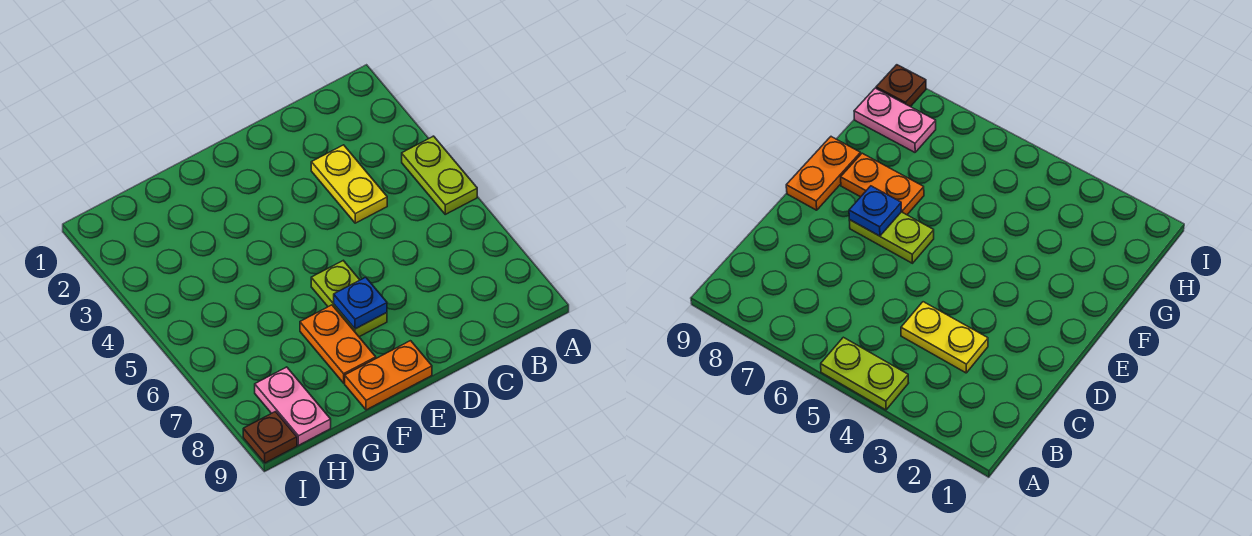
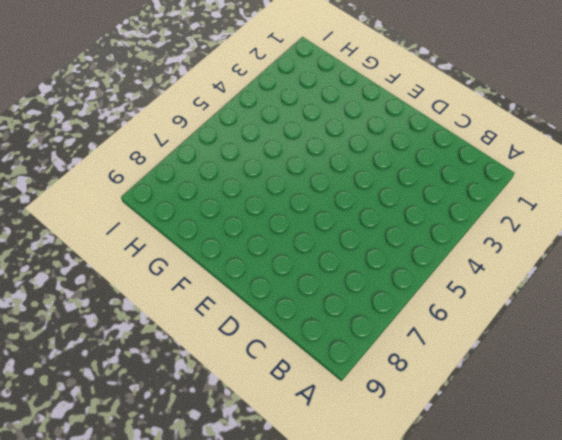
none -> lime 1x2 plate [402,136,477,214]
none -> yellow 1x2 plate [311,145,387,223]

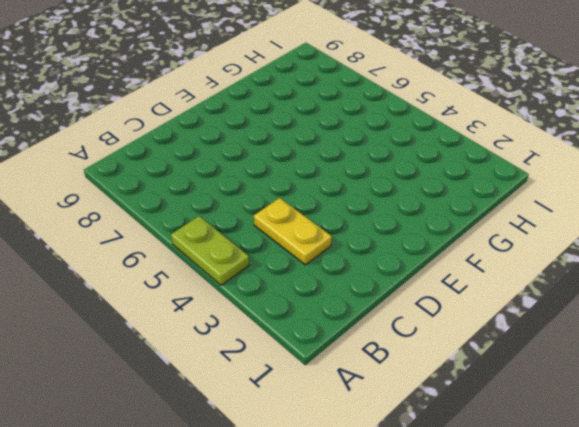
none -> lime 1x2 plate [311,261,387,337]
none -> orange 1x2 plate [345,341,432,410]

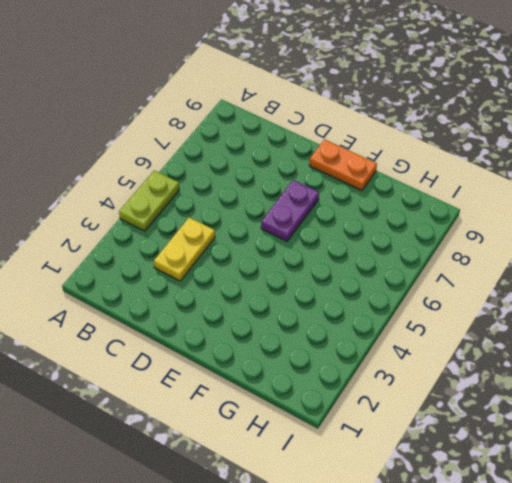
purple 1x2 plate [261,180,319,241] -> lime 1x2 plate [311,261,387,337]
none -> orange 1x2 plate [300,305,376,383]
none -> pink 1x2 plate [255,367,331,445]

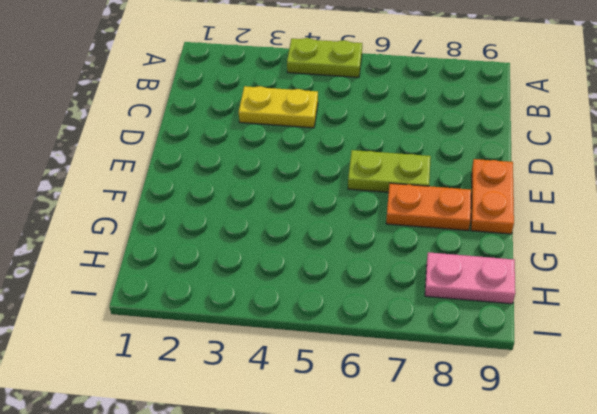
none -> brown 1x1 plate [243,412,297,463]
none -> blue 1x1 plate [334,277,387,329]

